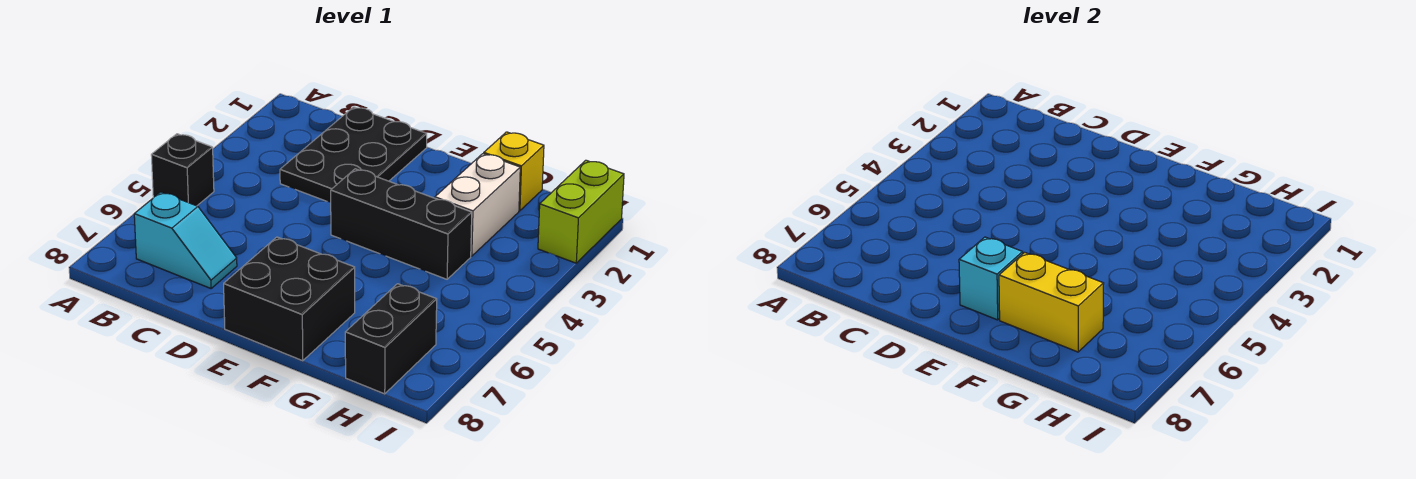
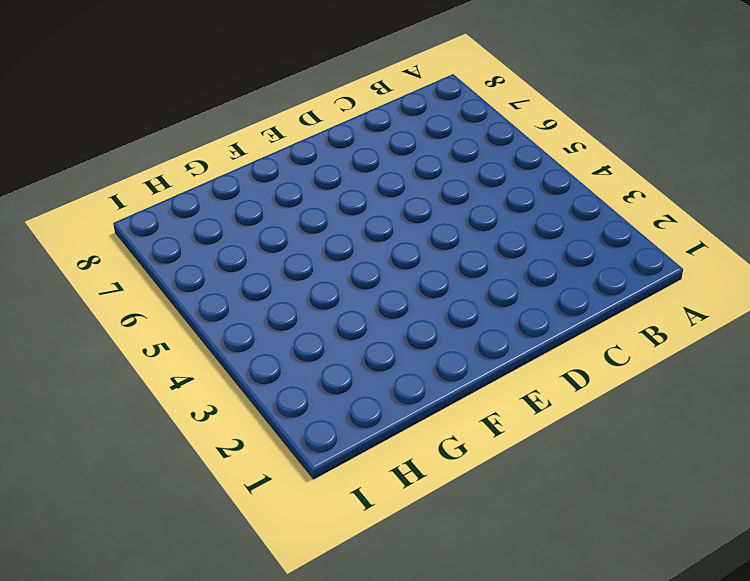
none -> black 1x1 brick [151,134,214,206]
none -> cyan 1x2 slope [134,192,237,288]

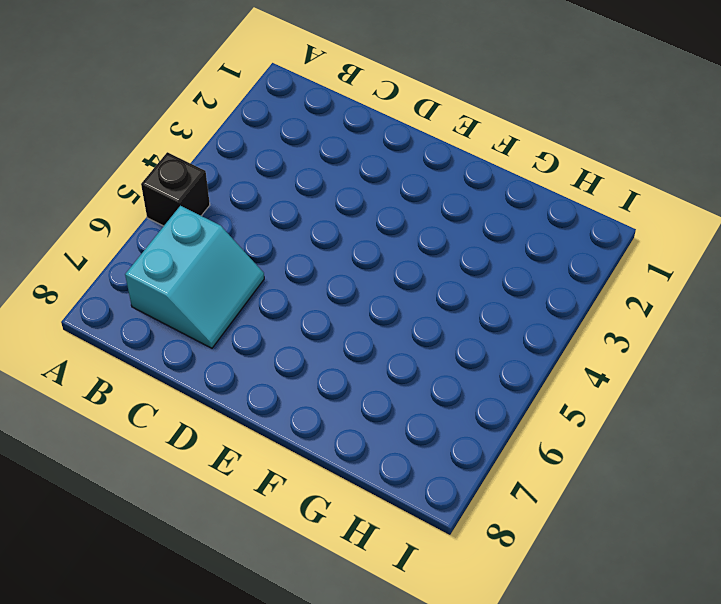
cyan 2x2 slope [125,206,264,348] -> cyan 1x2 slope [134,192,237,288]
none -> black 2x3 plate [280,107,427,203]
none -> black 1x3 brick [331,169,472,279]

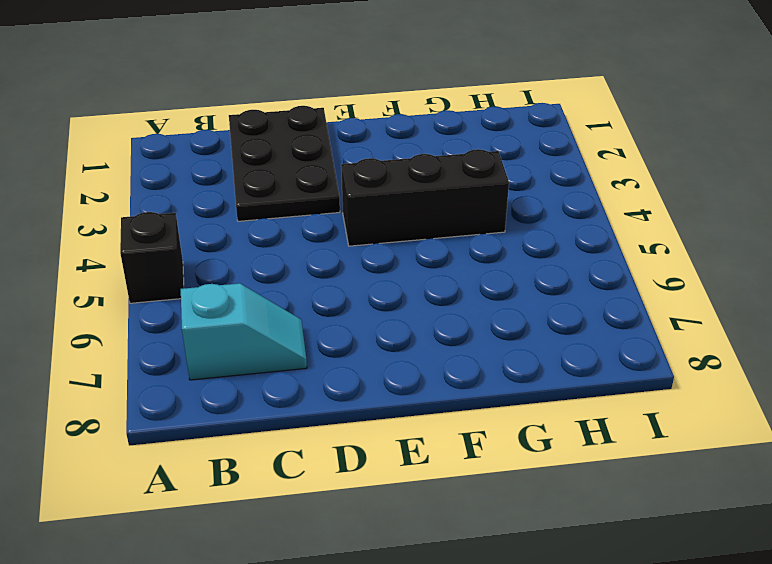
none -> black 2x2 brick [224,237,355,361]
none -> yellow 1x1 brick [484,132,544,211]

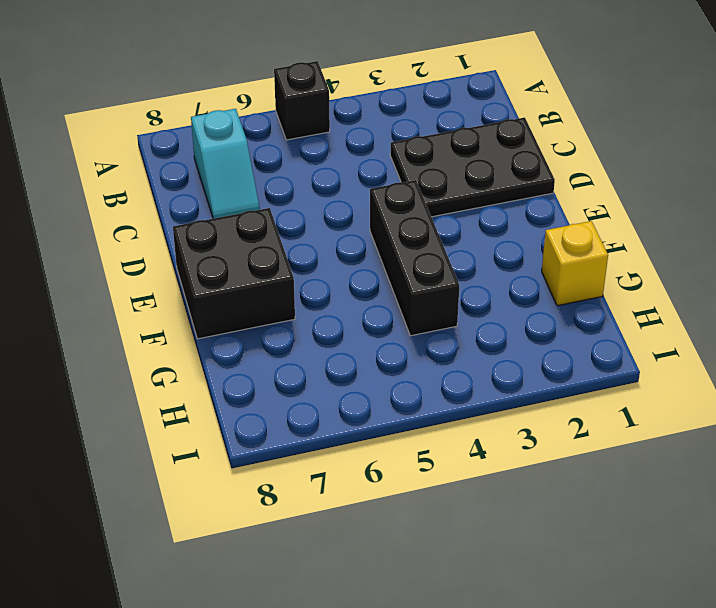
none -> white 1x2 brick [435,154,520,256]
none -> black 1x2 brick [345,284,437,394]

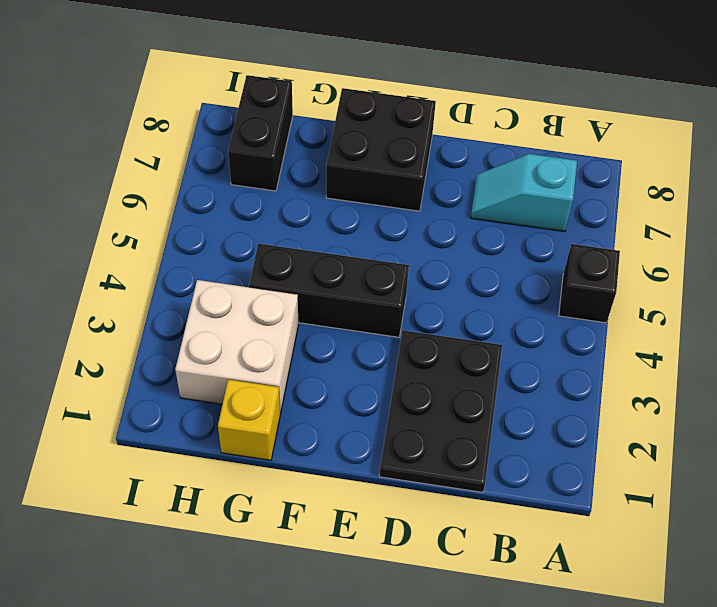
white 2x2 brick [175,280,298,413] -> white 1x2 brick [435,154,520,256]
none -> lime 1x2 brick [538,160,624,263]
none -> cyan 1x1 brick [959,237,1023,320]

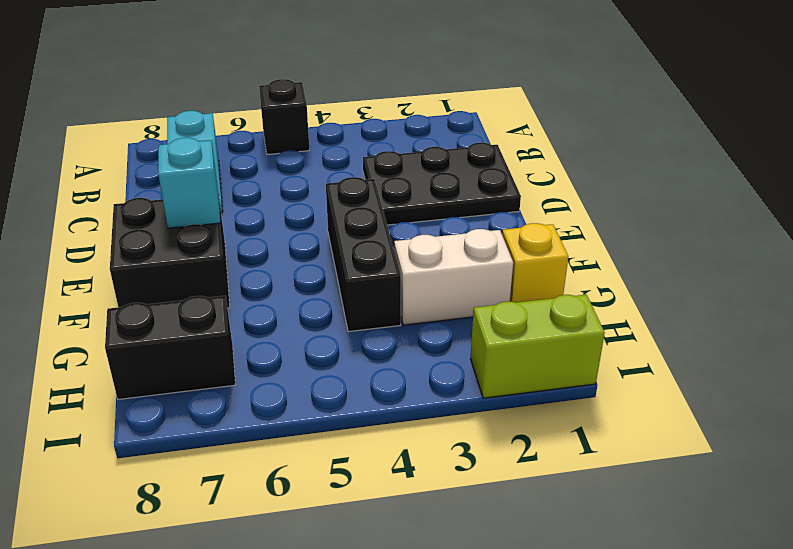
none -> yellow 1x2 brick [999,252,1104,352]

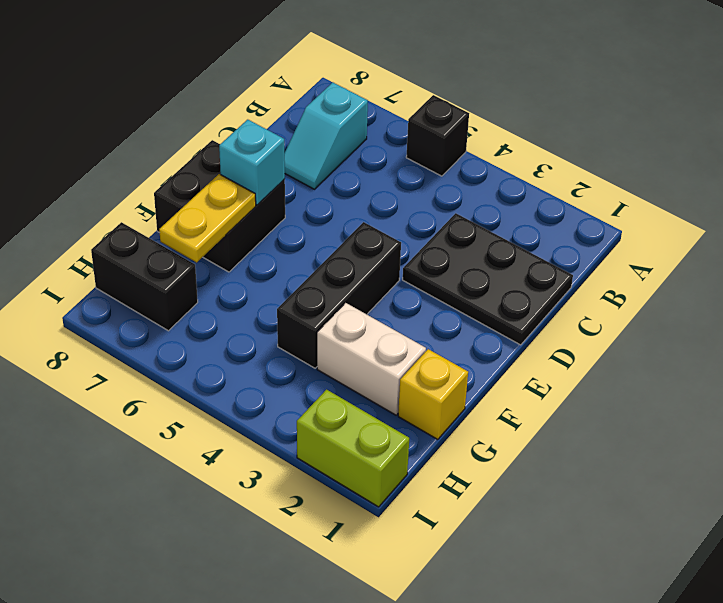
yellow 1x2 plate [159,174,256,262] -> yellow 1x2 brick [999,252,1104,352]

